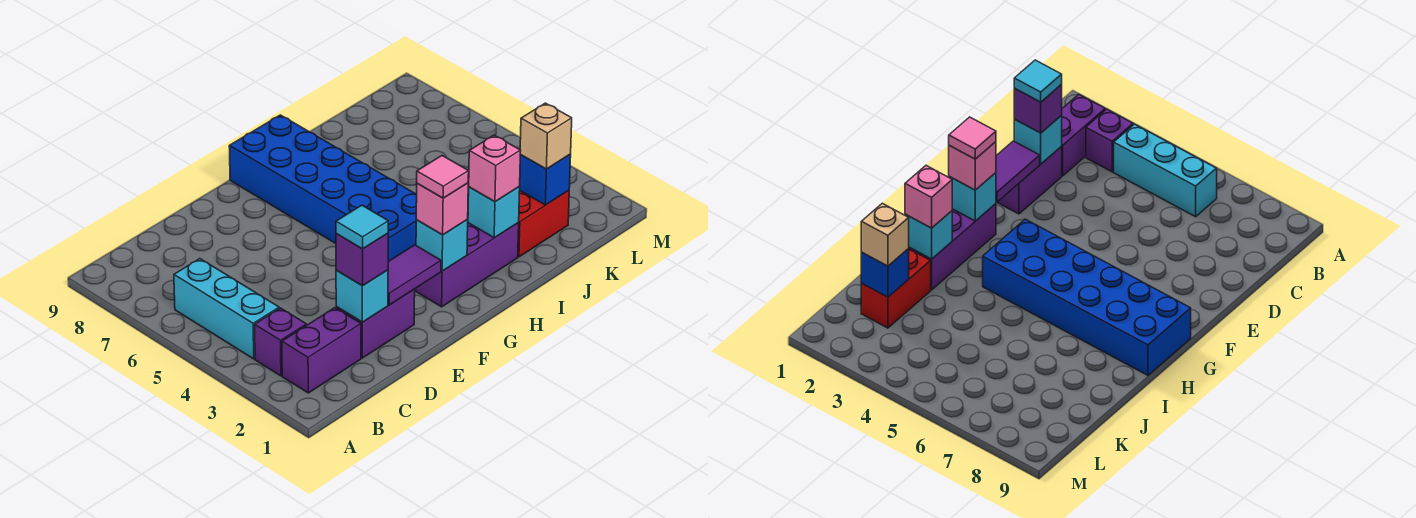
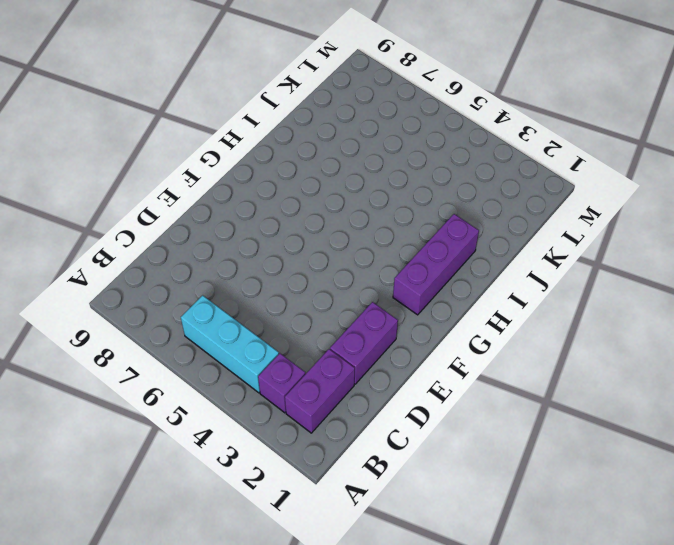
none -> blue 2x6 brick [229,115,417,261]
none -> red 1x2 brick [518,190,569,257]
none -> cyan 1x1 brick [336,270,388,322]

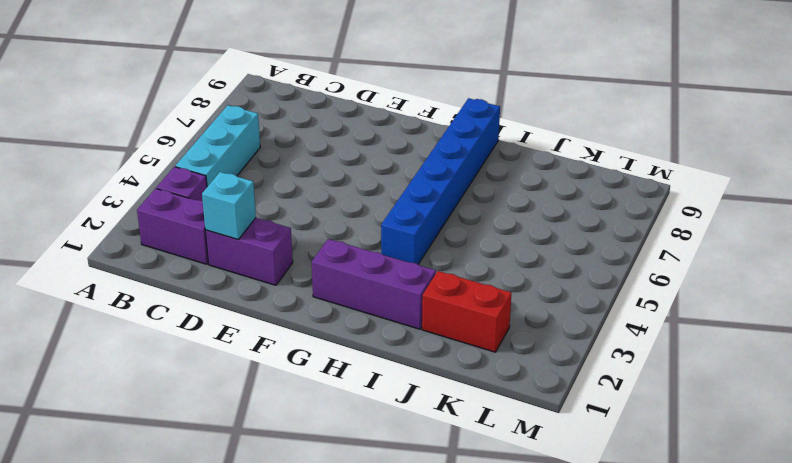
blue 1x6 brick [381,98,500,264] -> blue 2x6 brick [229,115,417,261]
none -> purple 1x2 tile [388,245,441,305]
none -> cyan 1x1 brick [416,220,468,271]
none -> cyan 1x1 brick [468,187,520,238]

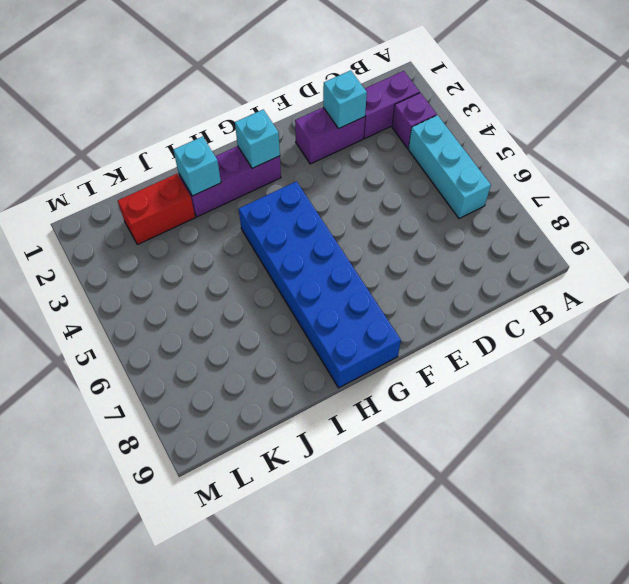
none -> purple 1x2 tile [388,245,441,305]
none -> blue 1x1 brick [519,154,571,205]
none -> purple 1x1 brick [336,233,388,286]

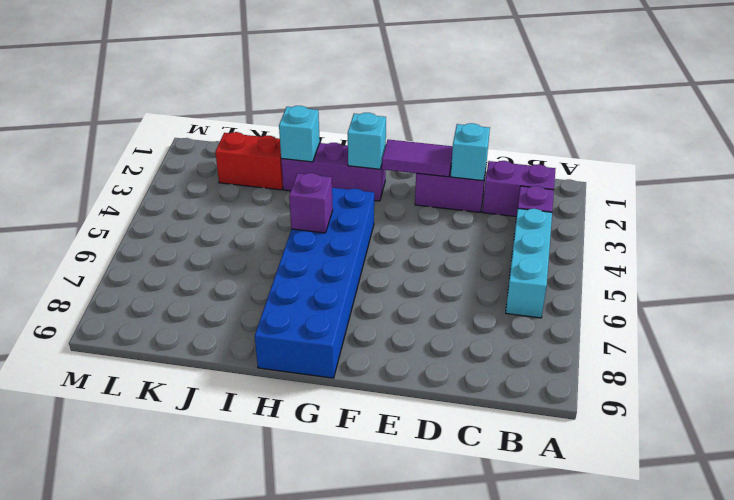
purple 1x1 brick [289,173,333,233] -> purple 1x1 brick moved to [336,233,388,286]
none -> blue 1x1 brick [519,154,571,205]
none -> pink 1x1 brick [416,183,468,235]
none -> pink 1x1 brick [469,135,521,202]

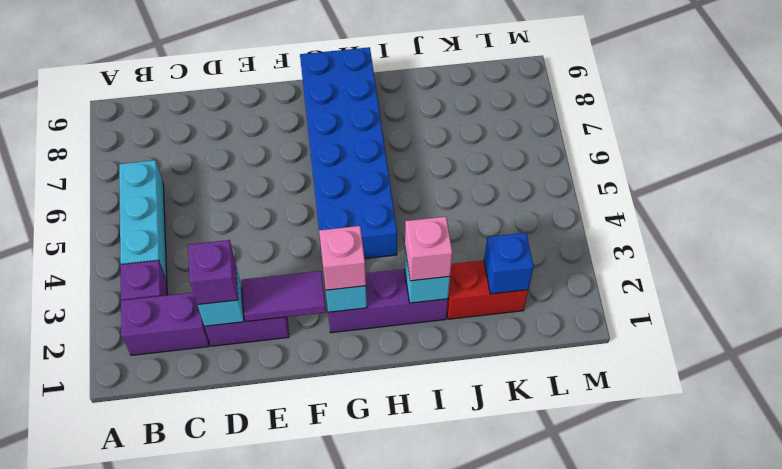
none -> tan 1x1 brick [520,103,572,169]
none -> cyan 1x1 tile [336,205,388,249]
none -> pink 1x1 tile [417,156,469,198]

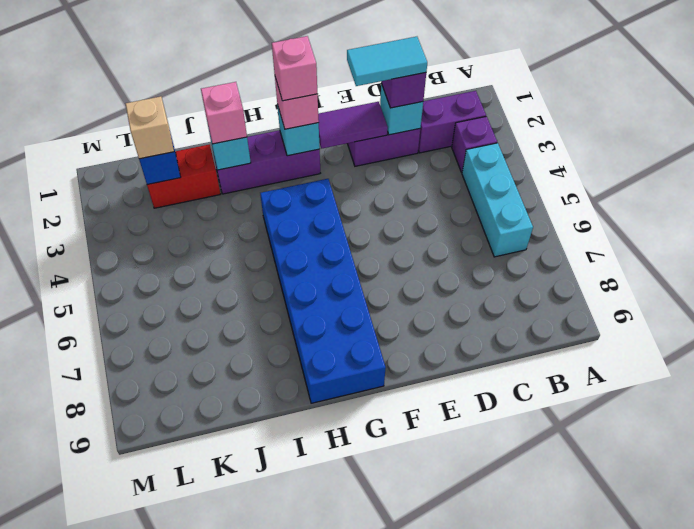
cyan 1x2 tile [347,37,427,86] -> cyan 1x1 tile [336,205,388,249]
pink 1x1 brick [272,36,317,101] -> pink 1x1 tile [417,156,469,198]

